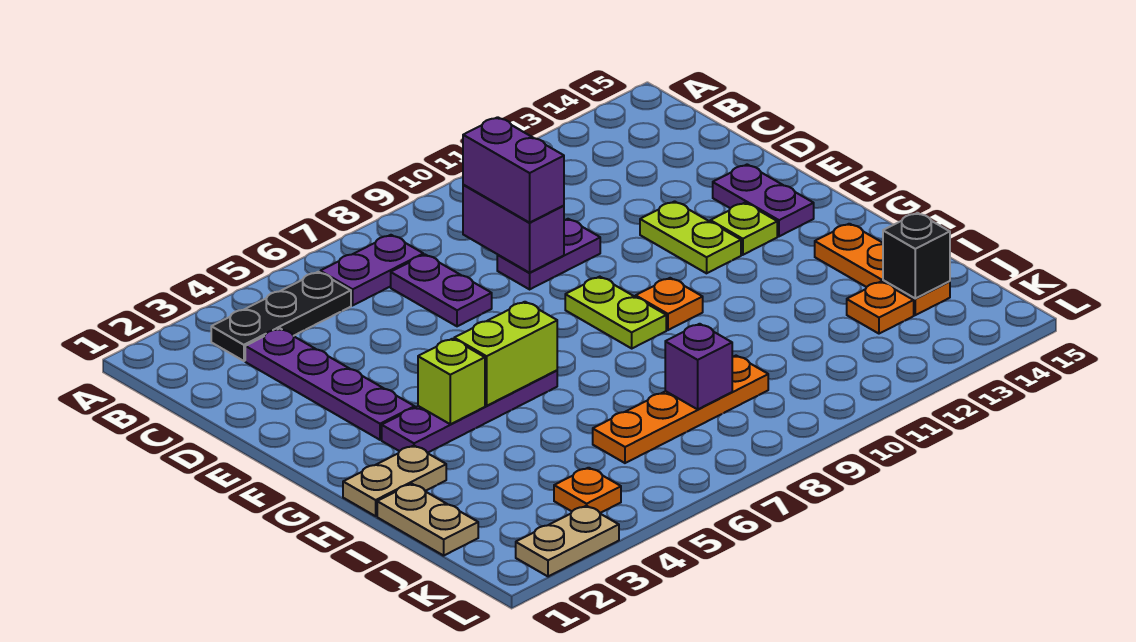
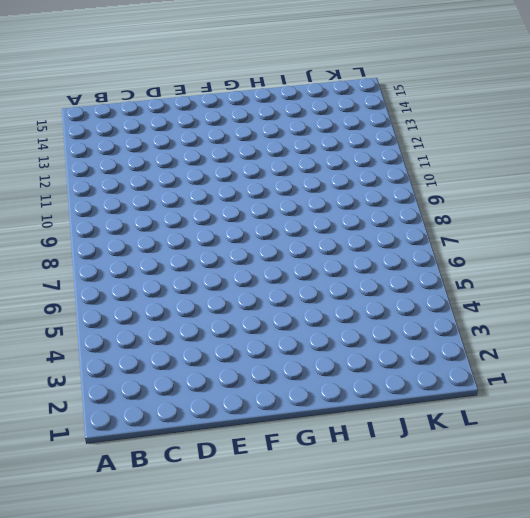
none -> black 1x3 plate [211,272,351,361]
none -> purple 1x2 plate [320,235,423,305]
none -> purple 1x4 plate [245,329,415,440]

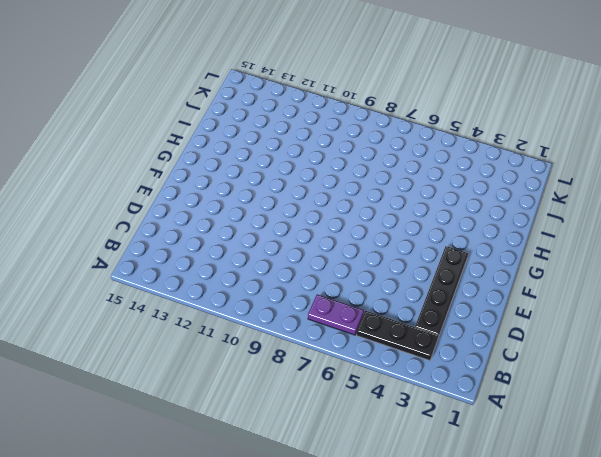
black 1x4 plate [415,246,468,337] -> purple 1x4 plate [245,329,415,440]
none -> purple 1x2 plate [391,255,492,326]
none -> purple 1x2 plate [497,219,600,289]
none -> lime 1x2 plate [640,201,741,273]

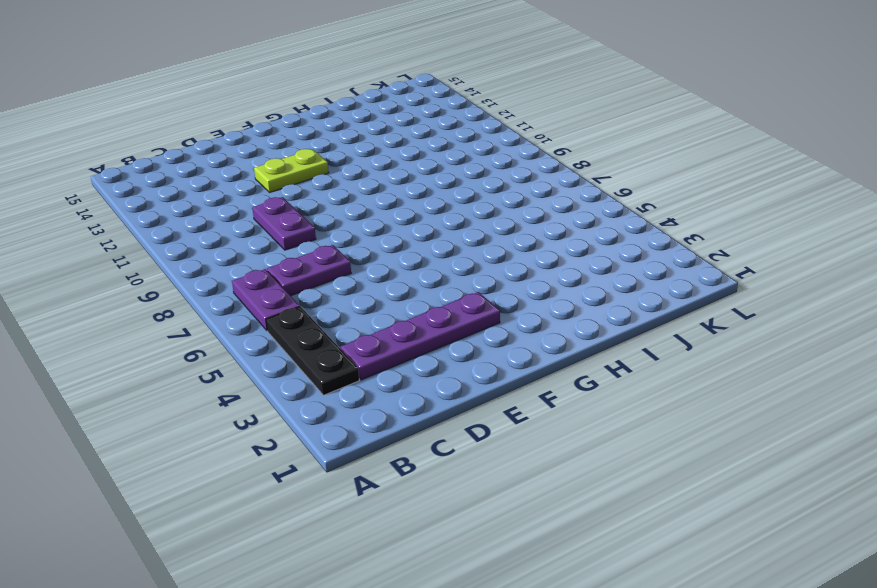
none -> purple 1x2 plate [713,164,814,236]
none -> lime 1x2 plate [565,277,666,348]
none -> lime 1x1 plate [710,203,777,255]

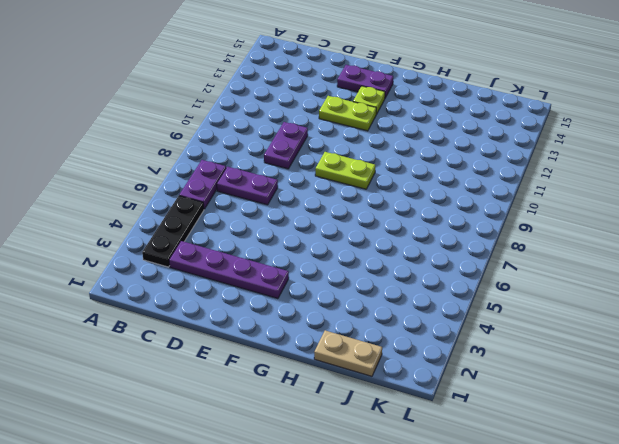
none -> purple 1x4 plate [382,370,557,453]
none -> orange 1x1 plate [636,278,703,330]
none -> tan 1x2 plate [343,446,446,516]

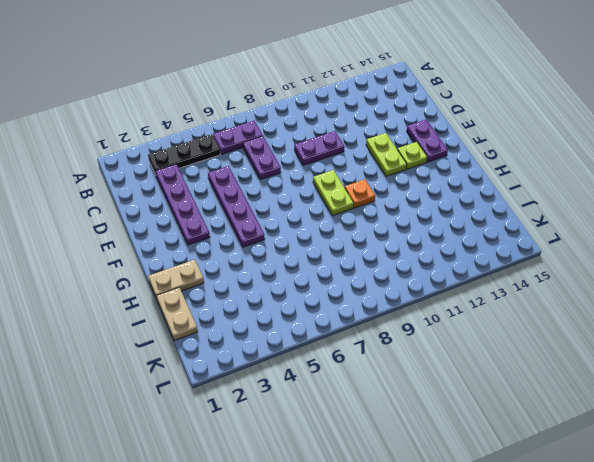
purple 1x4 plate [208,166,265,247] -> purple 1x4 plate turned to [382,370,557,453]
none -> orange 1x3 plate [815,224,950,315]
none -> orange 1x4 plate [593,356,768,463]
none -> orange 1x1 plate [847,282,914,334]

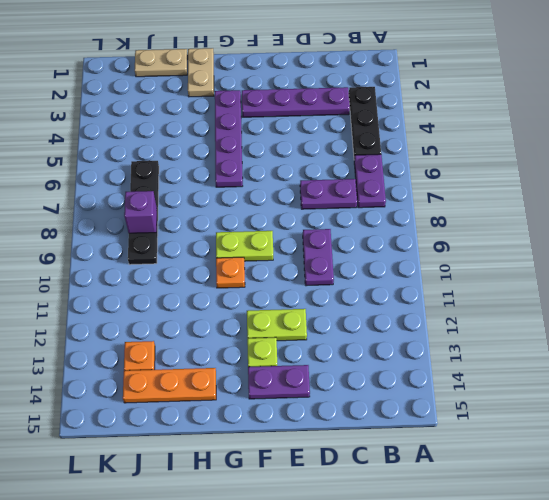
black 1x4 plate [128,161,159,265] -> orange 1x4 plate [593,356,768,463]
none -> orange 1x1 plate [554,468,621,513]
none -> tan 1x2 plate [516,506,619,577]
none -> purple 1x2 brick [463,185,564,273]

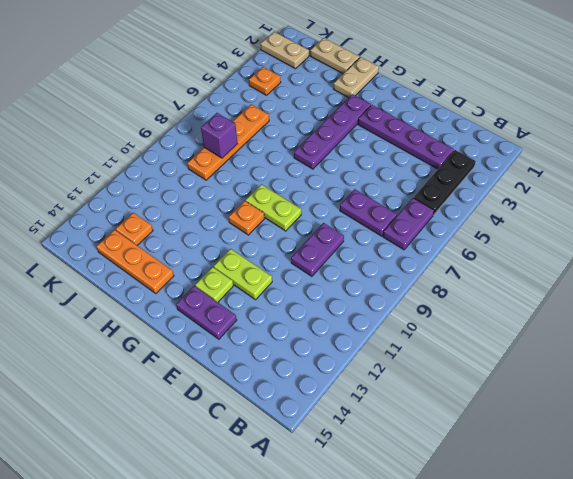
tan 1x2 plate [261,32,309,69] -> tan 1x2 plate turned to [516,506,619,577]
none -> purple 1x2 brick [463,185,564,273]
none -> lime 1x1 brick [418,339,485,424]
none -> lime 1x2 brick [454,302,557,406]

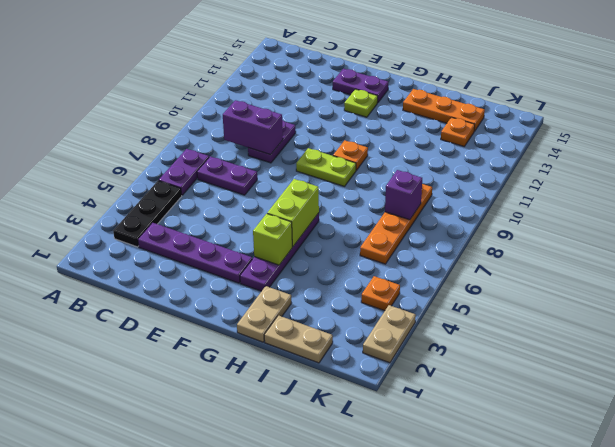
none -> lime 1x2 plate [640,201,741,273]
none -> black 1x1 brick [883,213,950,298]
none -> purple 1x2 brick [463,117,564,223]

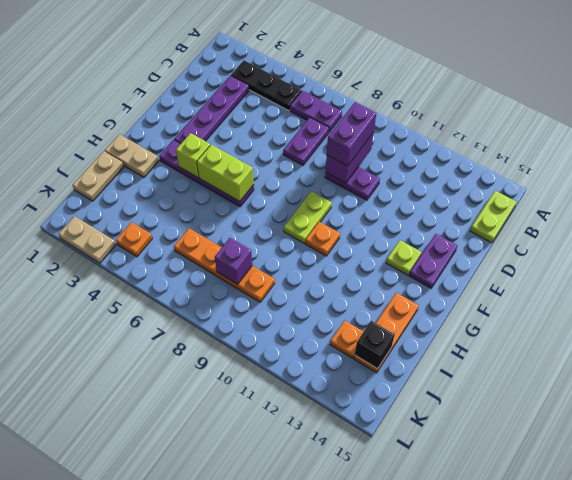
lime 1x2 plate [470,191,516,243] -> lime 1x2 plate moved to [640,201,741,273]

